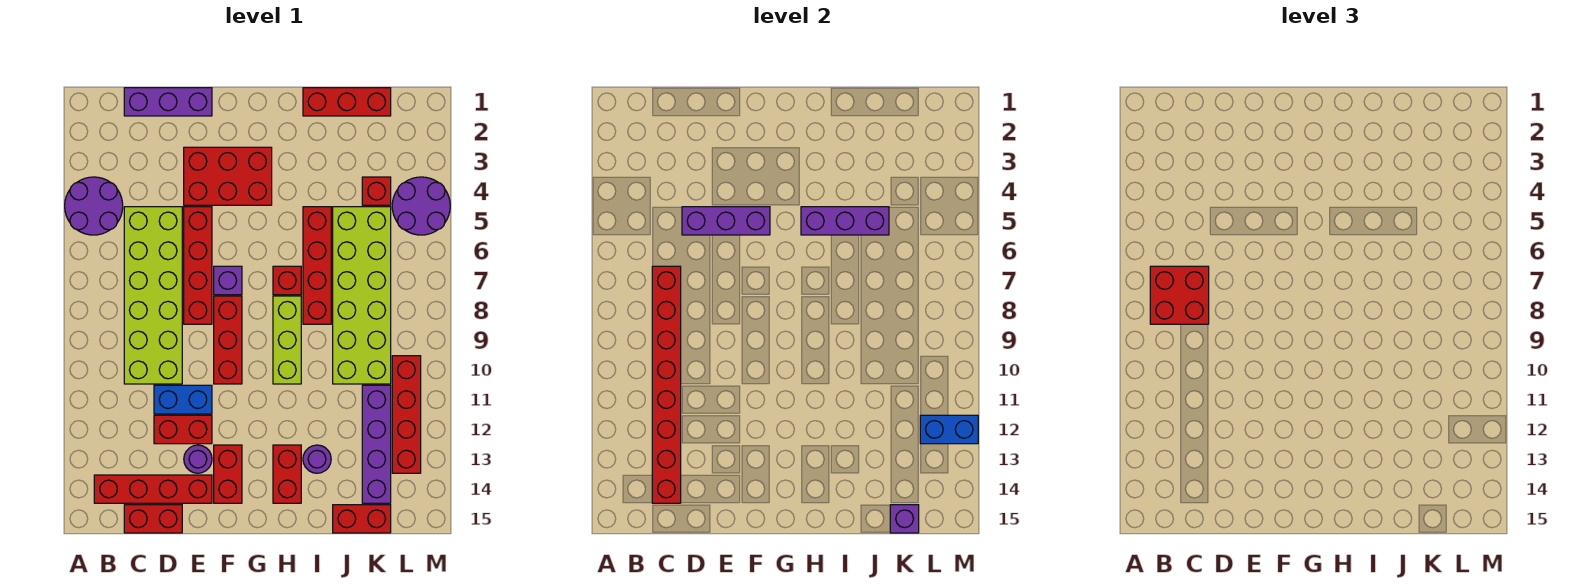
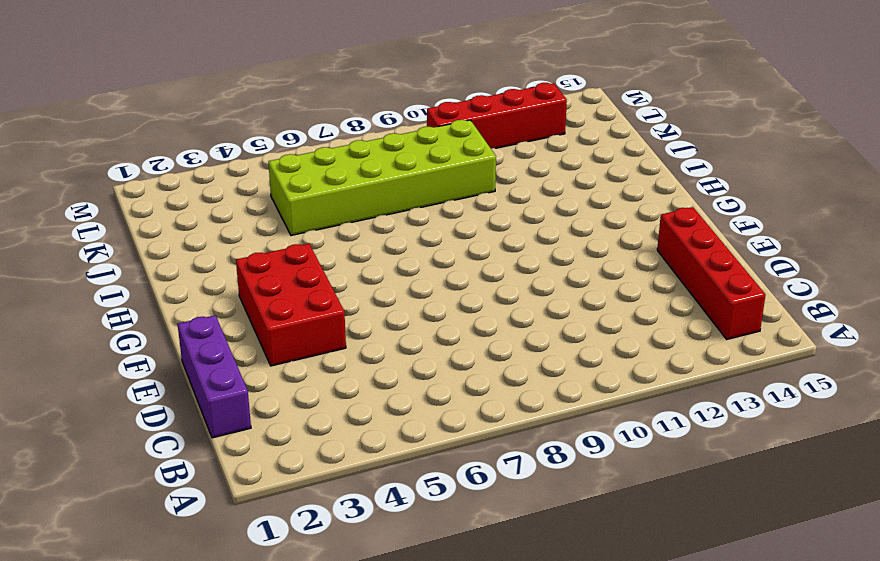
none -> purple 2x2 round brick [65,177,123,235]
none -> lime 2x6 brick [124,207,182,384]
none -> red 1x2 brick [124,505,182,533]
none -> blue 1x2 brick [154,385,212,414]

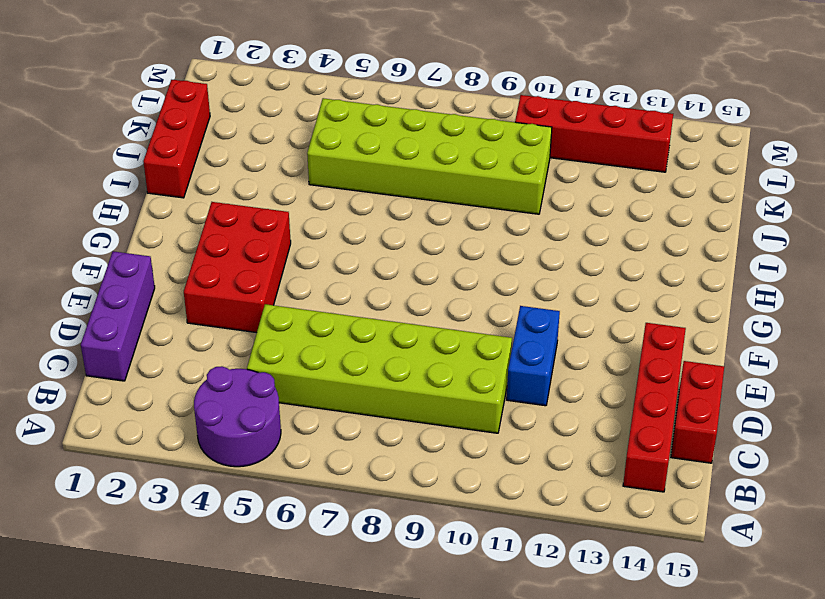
none -> red 1x2 brick [154,415,212,444]
none -> red 1x4 brick [184,207,212,324]
none -> purple 1x1 round brick [184,445,212,473]
none -> purple 1x1 brick [214,266,242,295]

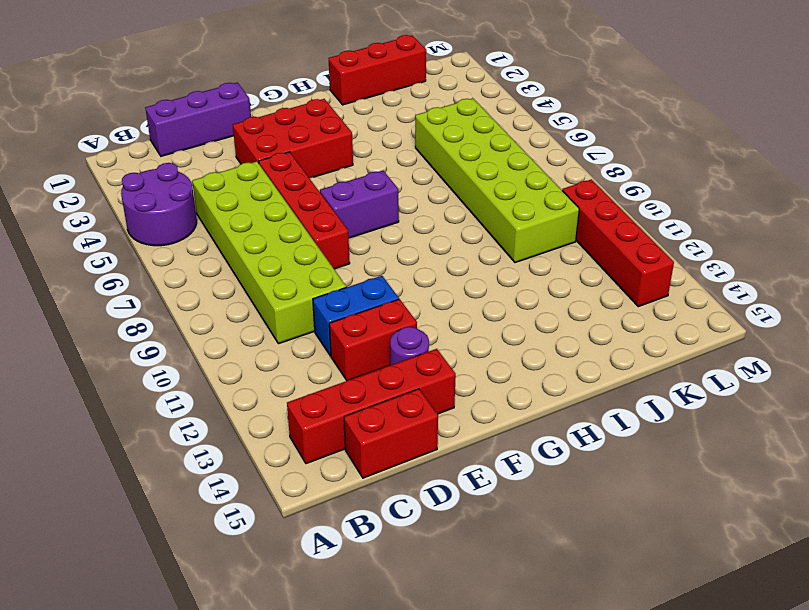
purple 1x2 brick [320,171,399,238] -> purple 1x1 brick [214,266,242,295]
none -> red 1x3 brick [214,296,242,384]
none -> red 1x2 brick [214,445,242,503]
none -> red 1x1 brick [273,266,301,295]
none -> lime 1x3 brick [273,296,301,384]

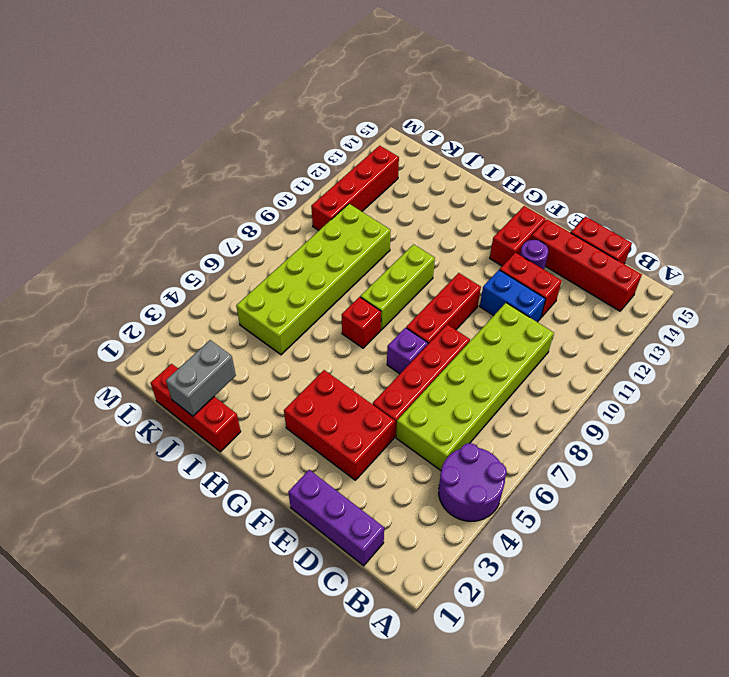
grey 1x2 brick [166,340,236,416] -> none
none -> red 1x2 brick [273,445,301,503]
none -> red 1x4 brick [303,207,331,324]
none -> purple 1x1 round brick [303,445,331,473]
none -> red 1x2 brick [333,505,391,533]

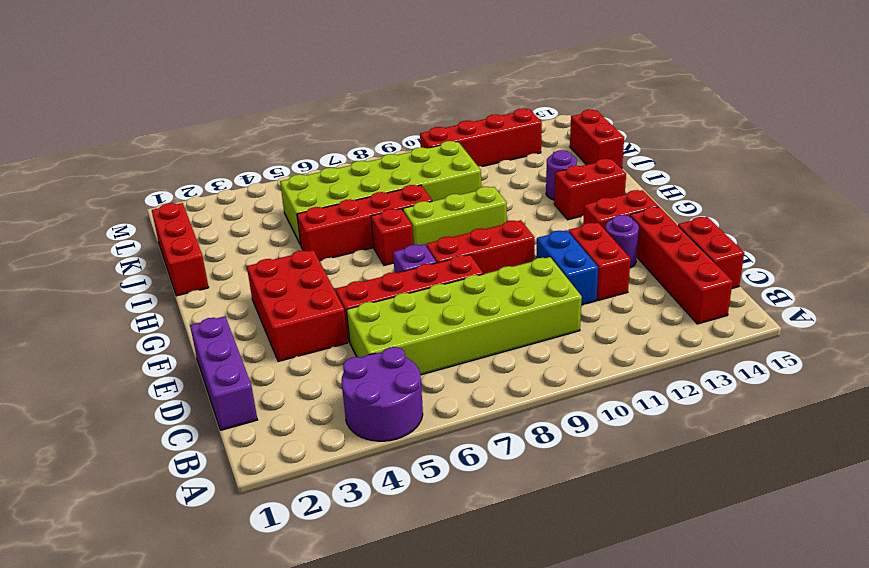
none -> red 1x1 brick [362,177,391,205]
none -> purple 1x4 brick [362,385,391,503]
none -> purple 2x2 round brick [392,177,450,235]
none -> red 1x8 brick [652,266,681,503]

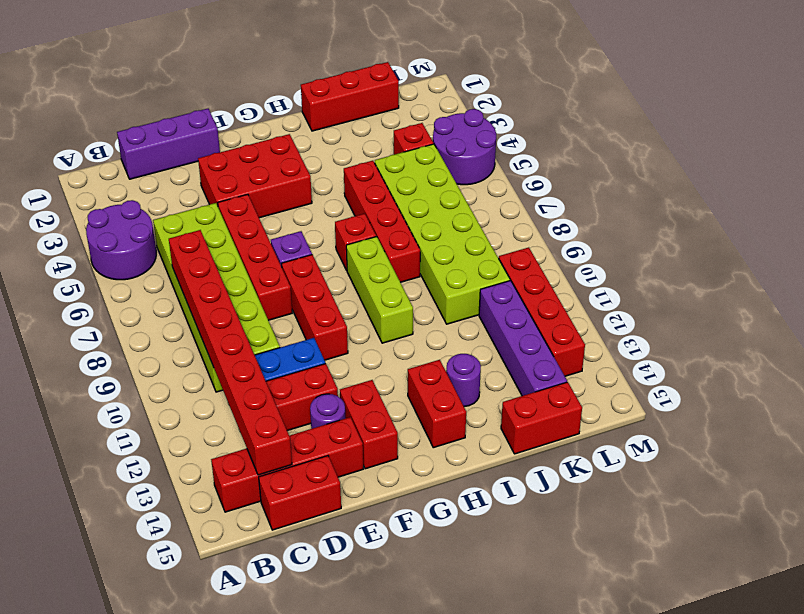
none -> purple 1x3 brick [682,207,770,235]
none -> purple 1x3 brick [801,207,889,235]
none -> purple 1x1 brick [890,505,919,533]
none -> blue 1x2 brick [920,415,978,444]

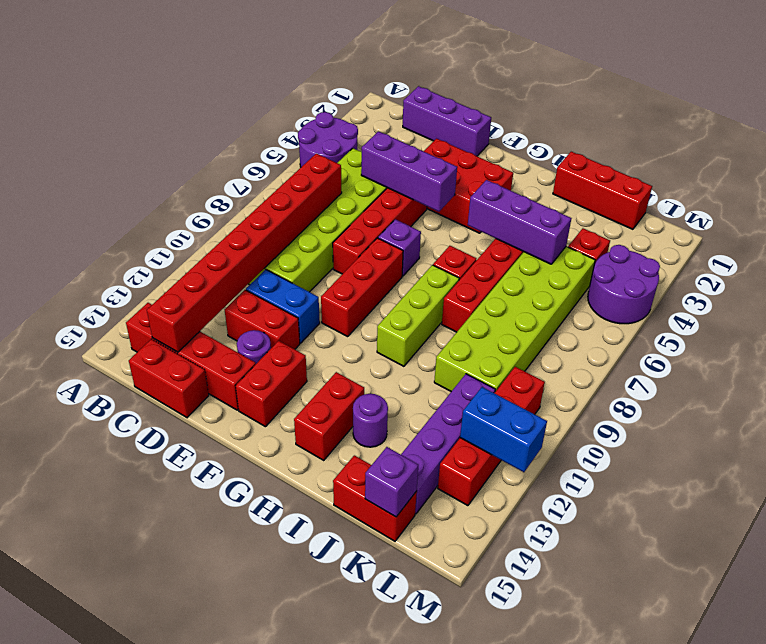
none -> red 2x2 brick [1150,266,1209,324]

